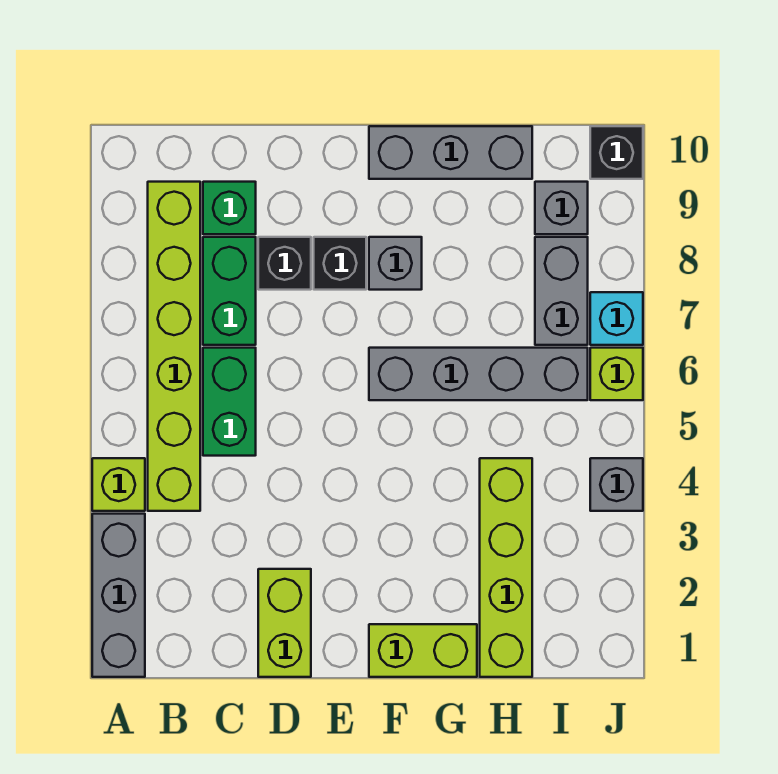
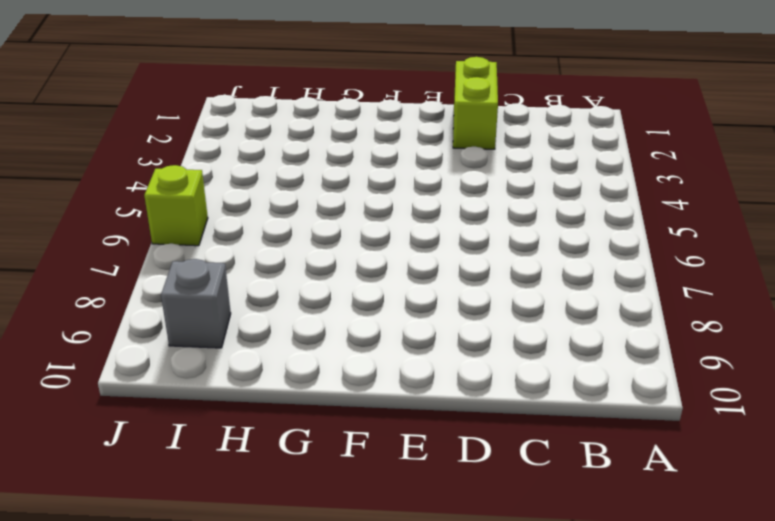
none -> grey 1x3 brick [92,514,145,677]
none -> lime 1x1 brick [92,458,145,511]
none -> lime 1x6 brick [148,182,200,511]

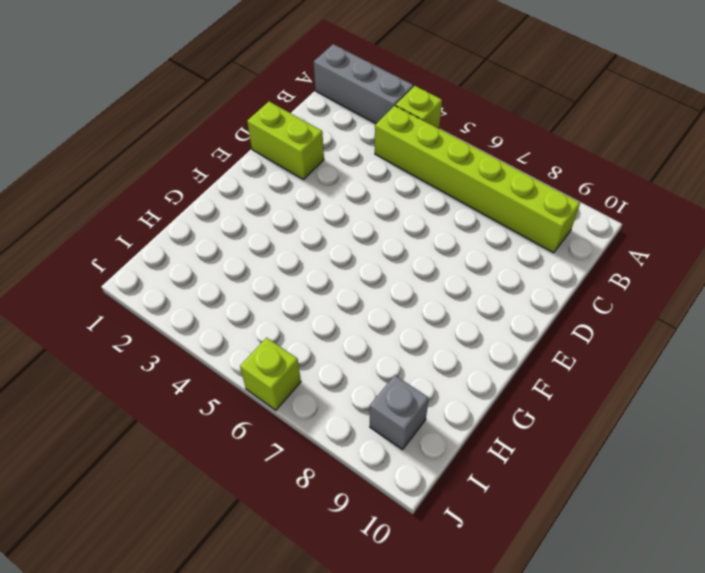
none -> green 1x2 brick [203,348,256,456]
none -> green 1x2 brick [203,237,256,345]
none -> green 1x1 brick [203,182,256,234]

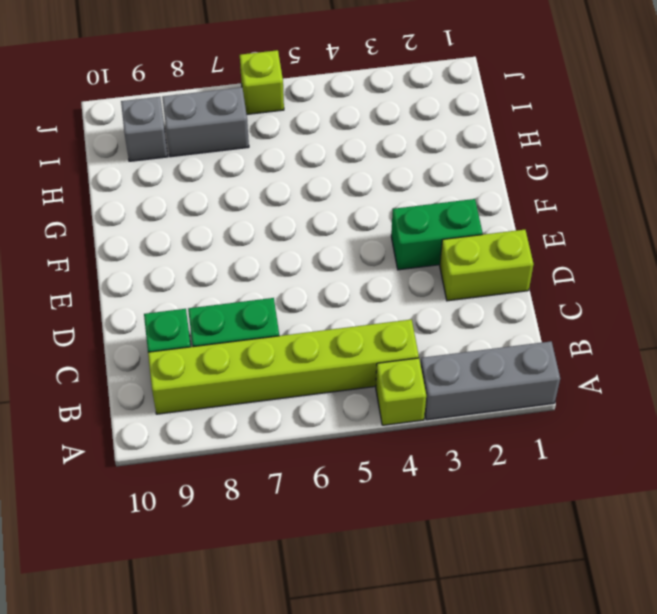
green 1x2 brick [391,199,483,270] -> green 1x2 brick moved to [203,348,256,456]
none -> black 1x1 brick [258,237,311,290]
none -> black 1x1 brick [314,237,366,290]
none -> lime 1x2 brick [369,624,477,677]

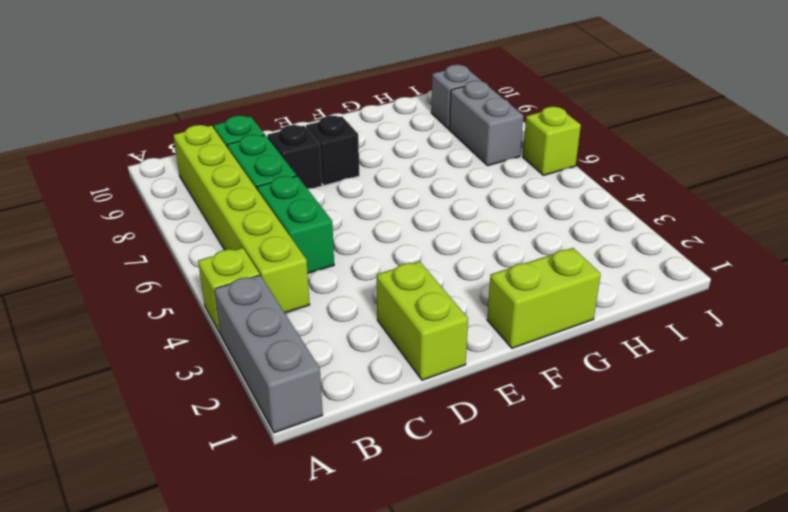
none -> grey 1x4 brick [369,348,588,400]
none -> grey 1x1 brick [369,237,422,290]
none -> grey 1x3 brick [369,126,532,179]

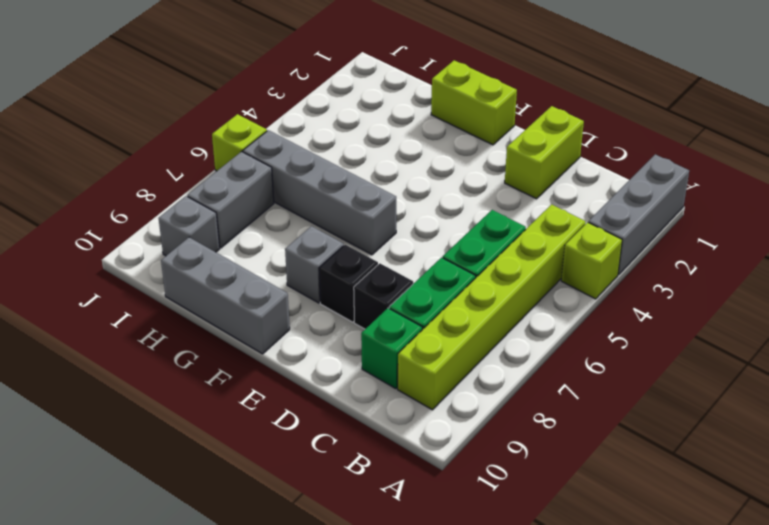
none -> lime 1x4 brick [480,458,532,677]
none -> grey 1x1 brick [590,458,643,511]
none -> cyan 1x1 brick [590,292,643,345]

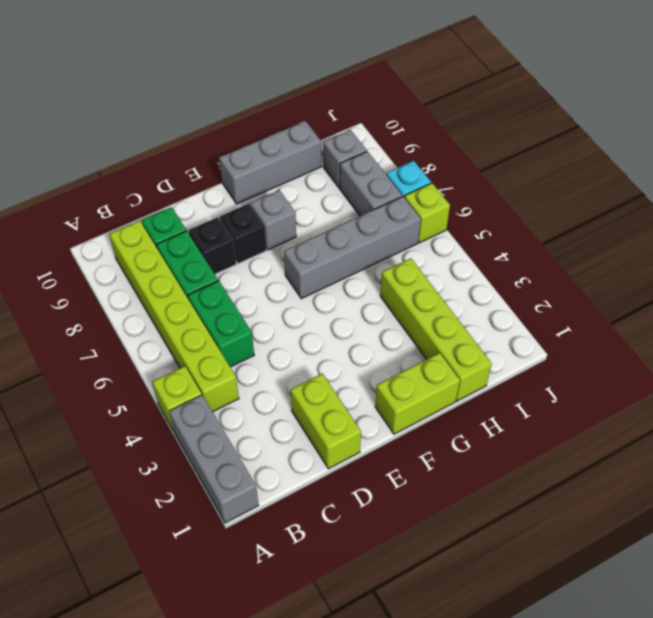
none -> grey 1x1 brick [590,458,643,511]
none -> black 1x1 brick [590,126,643,179]

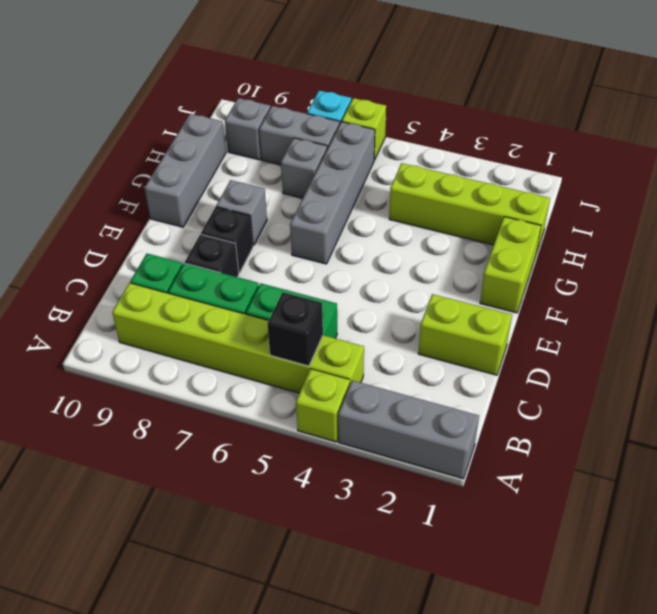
black 1x1 brick [267,292,323,366] -> black 1x1 brick moved to [590,126,643,179]
grey 1x1 brick [281,138,327,198] -> grey 1x1 brick moved to [590,458,643,511]

